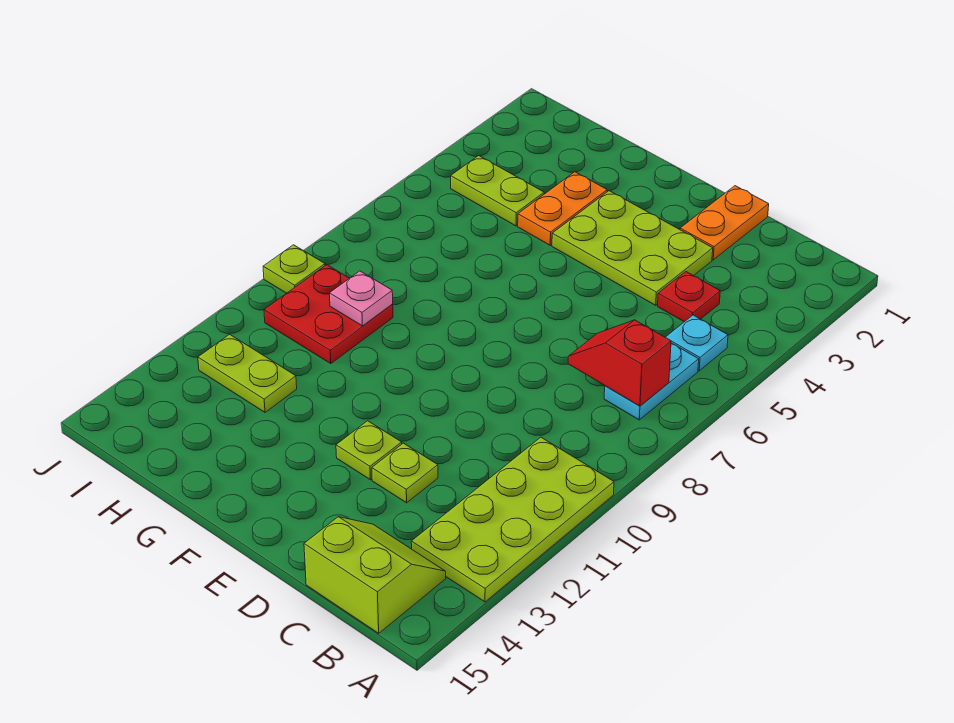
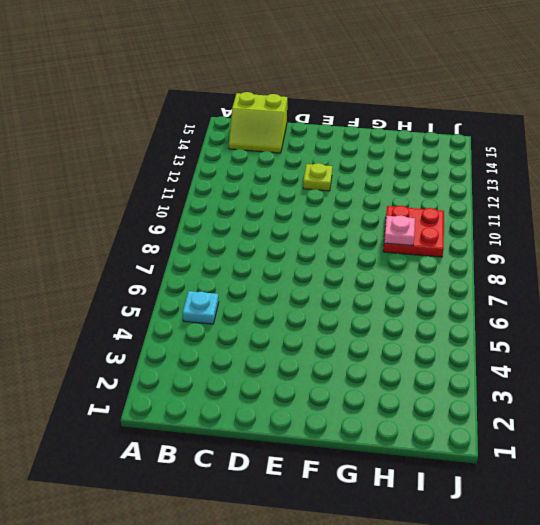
none -> lime 2x4 plate [411,437,614,602]
none -> cyan 1x2 plate [604,343,699,420]
none -> red 1x1 plate [658,272,720,322]

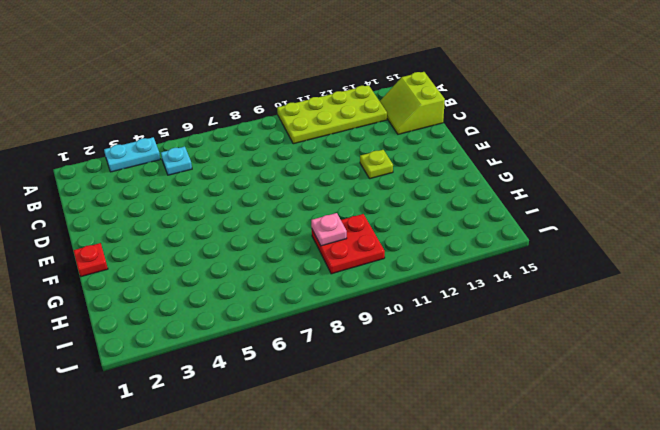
cyan 1x2 plate [104,137,160,172] -> cyan 1x2 plate moved to [604,343,699,420]
red 1x1 plate [73,243,108,277] -> red 1x1 plate moved to [658,272,720,322]
none -> orange 1x2 plate [680,186,769,260]
none -> lime 2x3 plate [552,191,713,305]
none -> lime 1x1 plate [372,443,438,503]

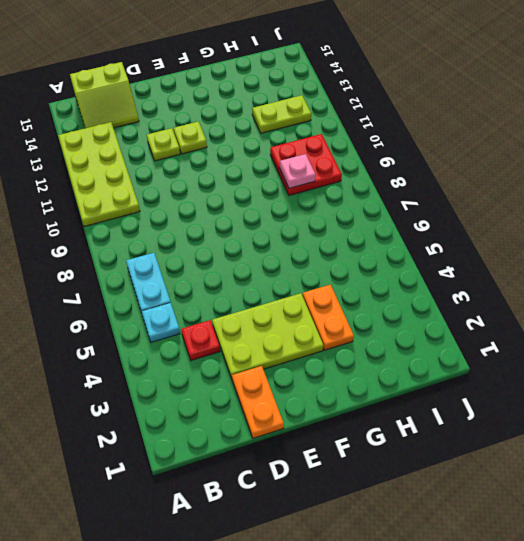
none -> lime 1x2 plate [451,156,544,226]
none -> lime 1x1 plate [263,245,325,293]
none -> red 1x2 slope [568,320,671,406]

